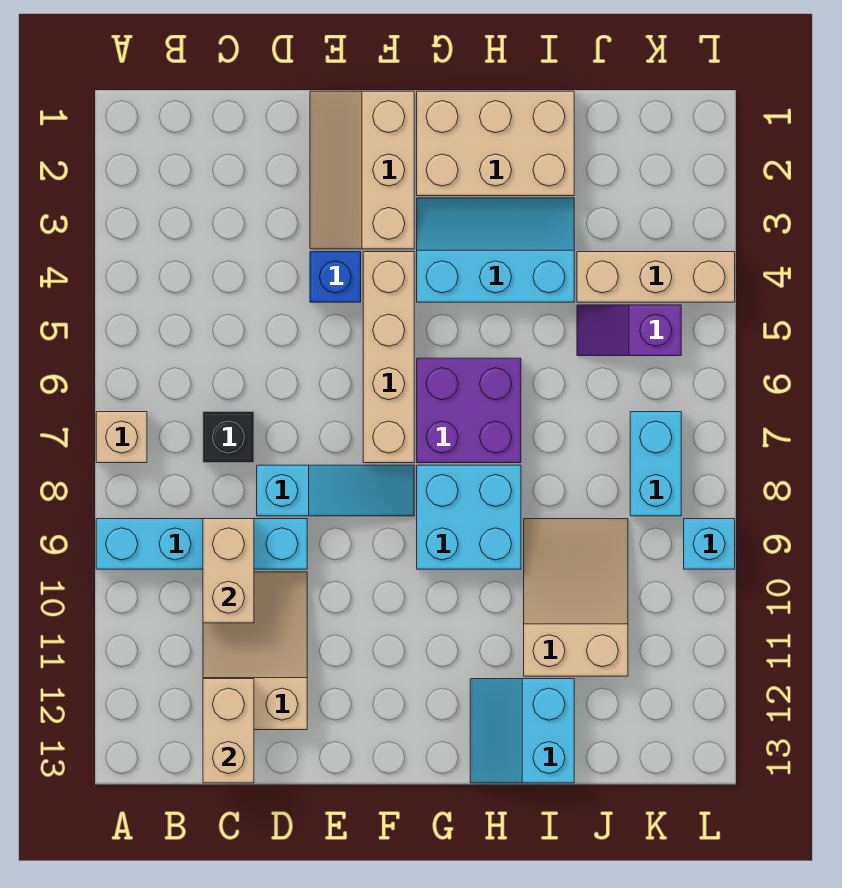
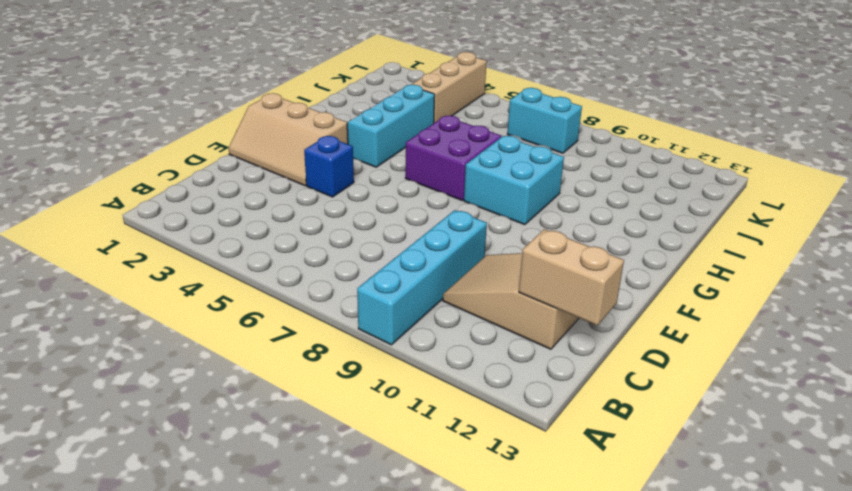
none -> tan 1x1 brick [96,412,147,463]
none -> black 1x1 brick [203,412,254,463]
none -> cyan 1x3 slope [257,465,414,516]

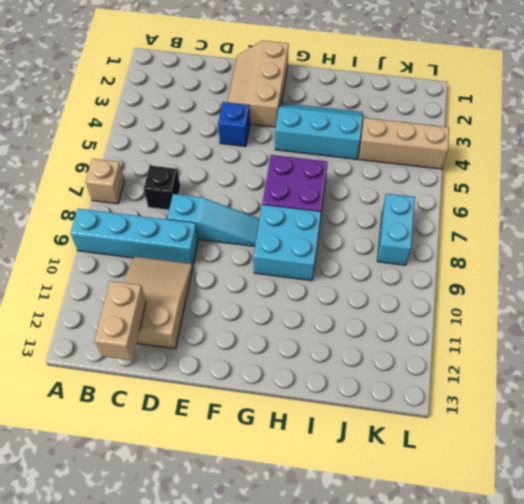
none -> tan 1x4 brick [363,252,414,463]
none -> tan 2x3 brick [417,91,574,196]
none -> cyan 2x2 slope [470,679,574,783]

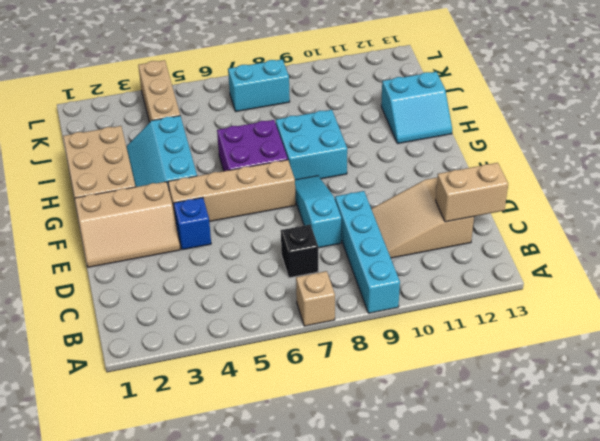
none -> tan 2x3 slope [524,519,628,676]
none -> purple 1x2 slope [577,305,681,356]
none -> cyan 1x1 brick [684,519,735,569]

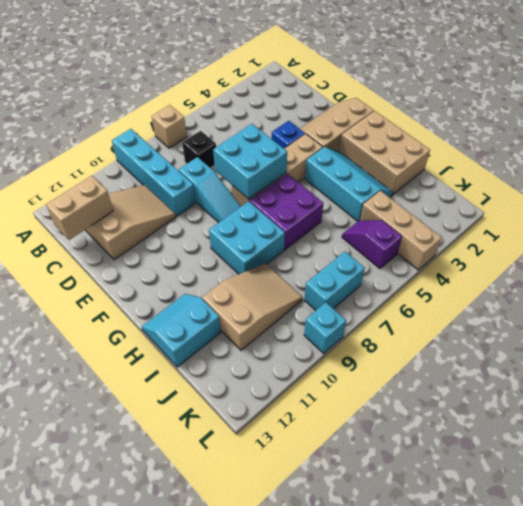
cyan 2x2 brick [213,124,287,199] -> none
none -> tan 1x2 brick [203,519,254,623]

